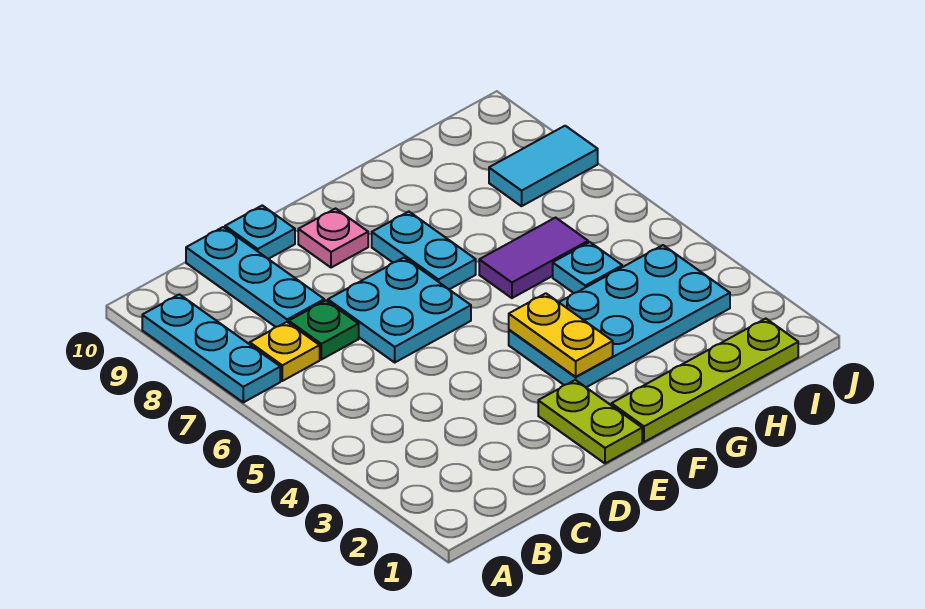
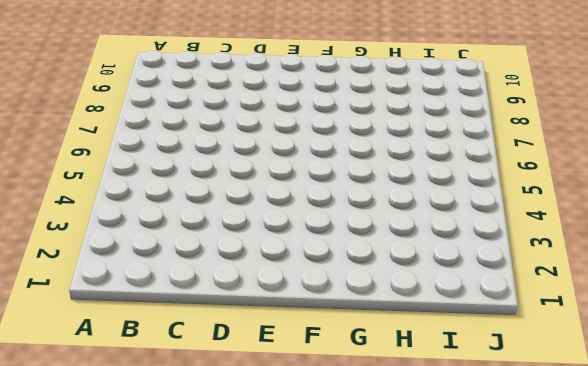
none -> cyan 1x3 plate [142,294,280,402]
none -> yellow 1x1 plate [250,322,320,381]
none -> green 1x1 plate [289,301,359,360]

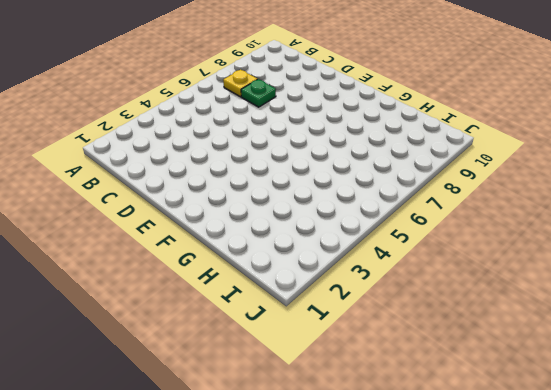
none -> cyan 1x3 plate [142,294,280,402]
none -> cyan 1x3 plate [186,227,324,327]
none -> cyan 2x2 plate [328,258,471,362]

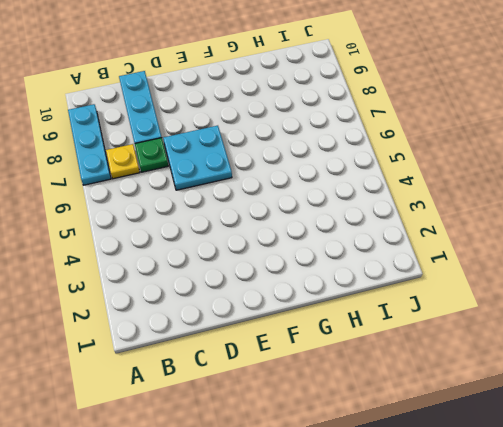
none -> cyan 1x1 plate [225,205,295,259]
none -> lime 1x2 plate [538,380,642,463]
none -> pink 1x1 plate [298,209,368,268]

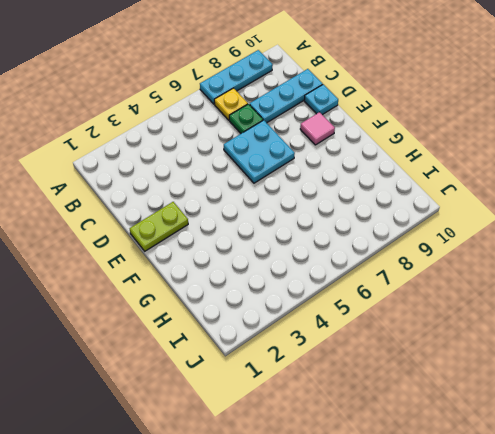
pink 1x1 tile [300,112,335,145] -> pink 1x1 plate [298,209,368,268]
none -> lime 1x4 plate [611,319,798,442]
none -> cyan 2x4 plate [509,245,730,387]
none -> cyan 1x2 plate [372,212,476,290]

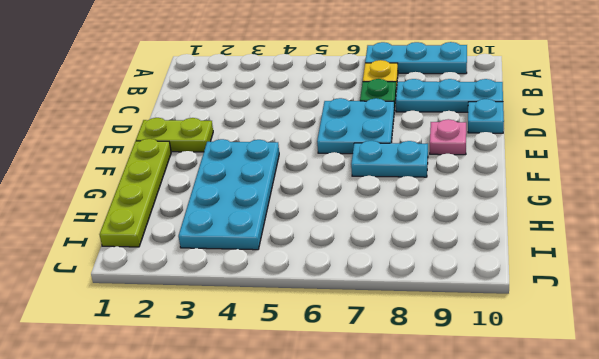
none -> purple 1x2 tile [479,218,588,298]
none -> cyan 1x1 plate [553,242,622,293]
none -> cyan 1x2 tile [489,126,598,206]

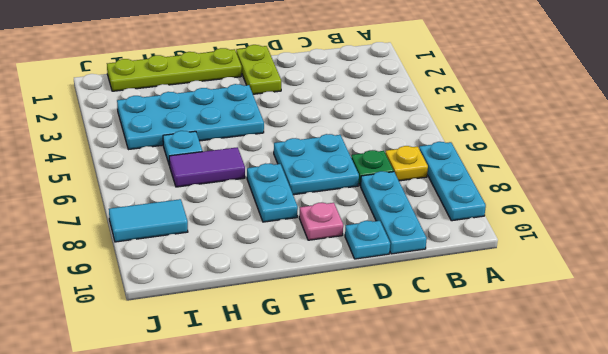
none -> yellow 1x2 plate [509,293,613,377]

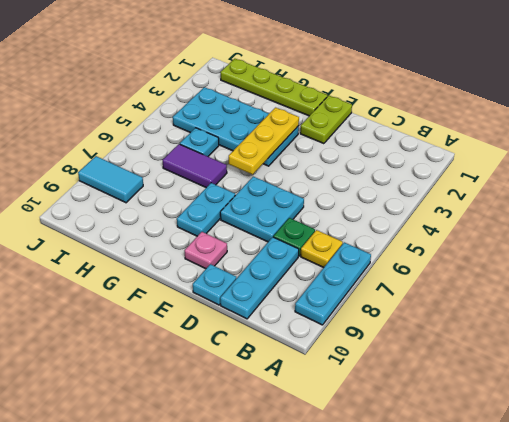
yellow 1x3 plate [229,108,299,175] -> yellow 1x2 plate [509,293,613,377]

